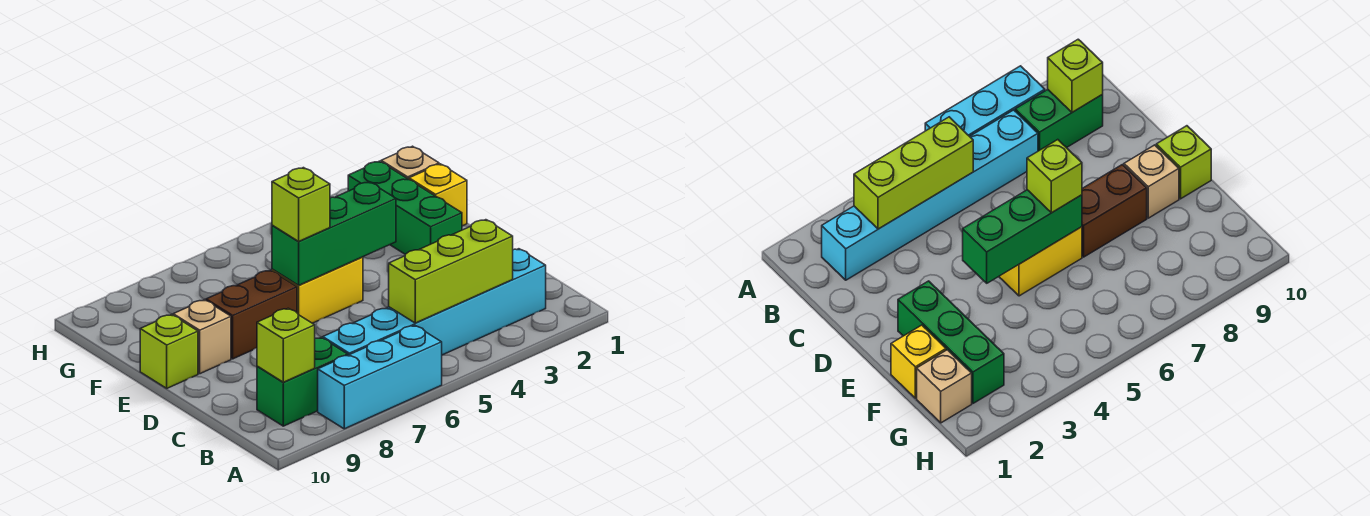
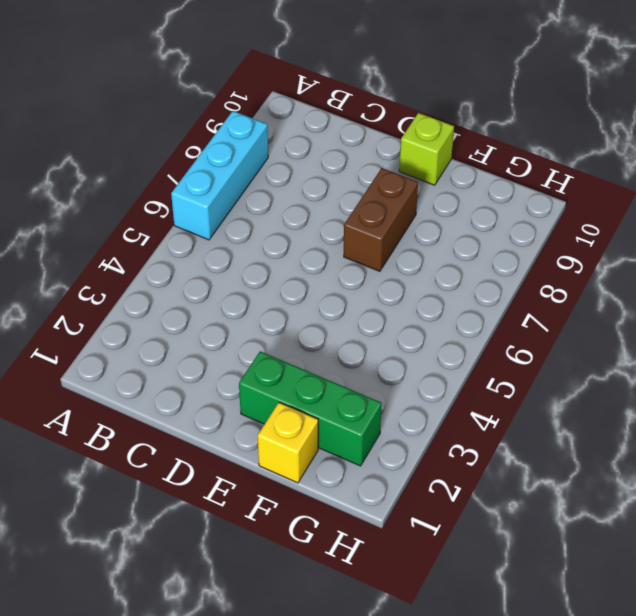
none -> cyan 1x6 brick [323,249,546,355]
none -> green 1x2 brick [257,338,348,426]
none -> yellow 1x2 brick [272,257,363,323]

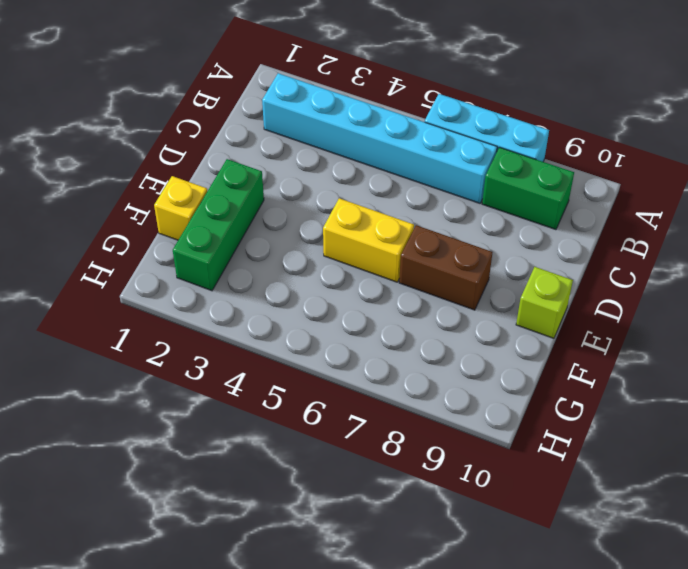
none -> tan 1x1 brick [173,300,231,374]
none -> tan 1x1 brick [381,146,439,179]
none -> lime 1x3 brick [389,220,513,323]

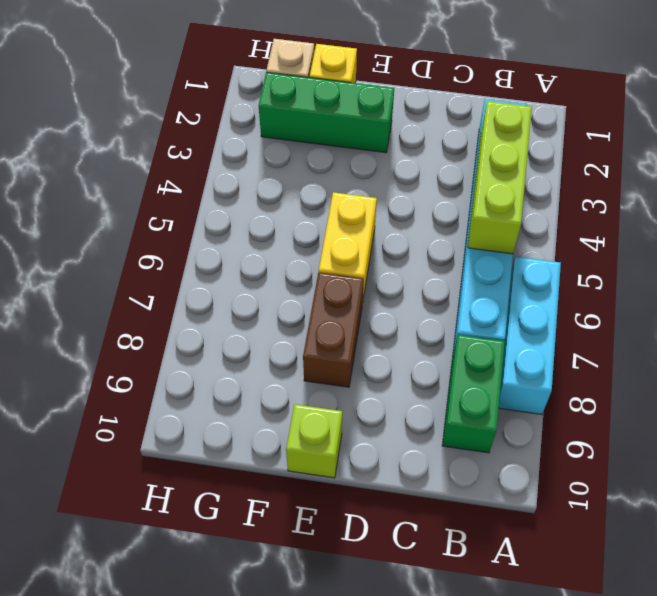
none -> tan 1x1 brick [173,300,231,374]
none -> lime 1x1 brick [257,308,315,382]
none -> green 1x3 brick [272,182,396,285]

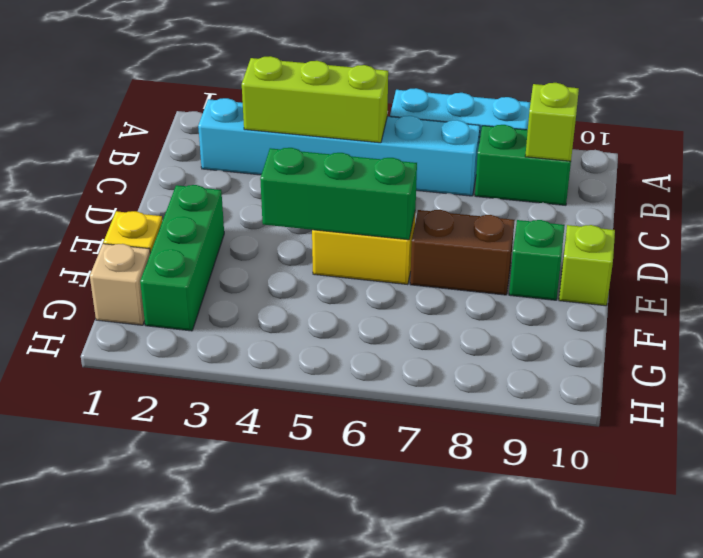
green 1x1 brick [509,220,565,300] -> tan 1x1 brick [173,300,231,374]
none -> lime 1x1 brick [272,168,330,242]

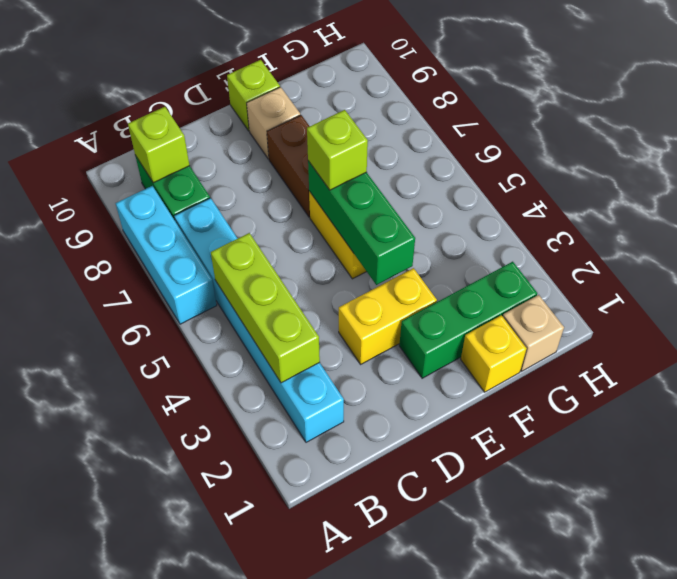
yellow 1x2 brick [339,268,437,364] -> none

